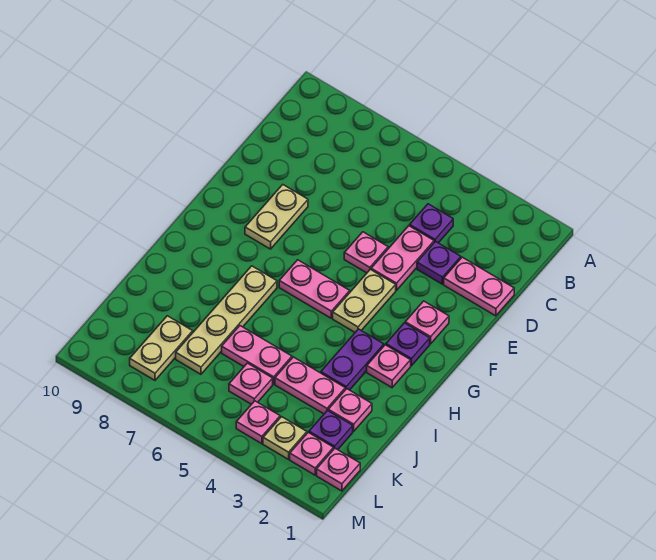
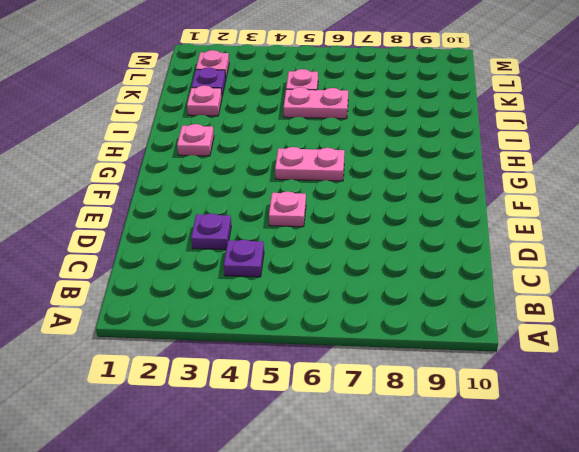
none -> pink 1x2 plate [444,257,514,316]
none -> pink 1x2 plate [371,226,434,290]
none -> tan 1x2 plate [245,185,308,249]

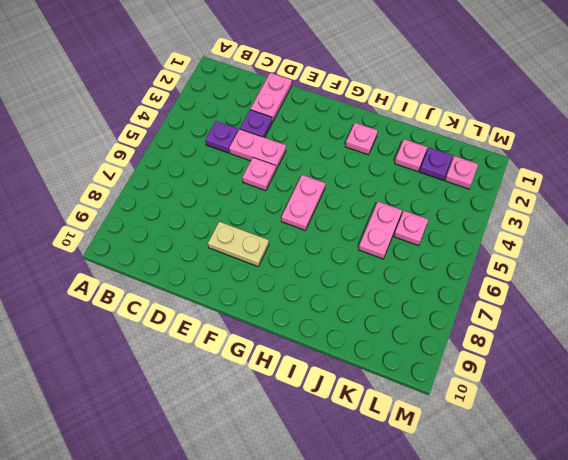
none -> pink 1x1 plate [405,301,449,344]
none -> tan 1x2 plate [333,270,396,332]
none -> purple 1x1 plate [386,323,430,366]

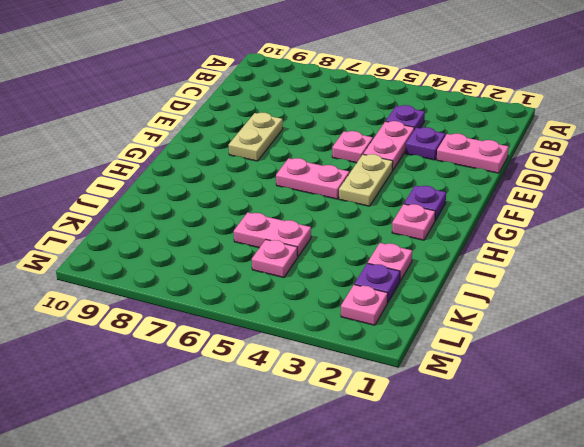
none -> pink 1x1 plate [405,301,449,344]
none -> purple 1x2 plate [321,329,384,390]
none -> tan 1x4 plate [176,266,277,374]

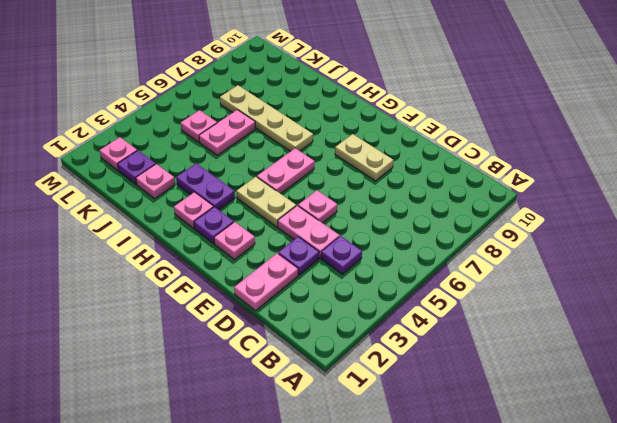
none -> pink 1x2 plate [275,357,345,414]
none -> tan 1x2 plate [130,316,193,380]
none -> pink 1x1 plate [317,448,360,491]

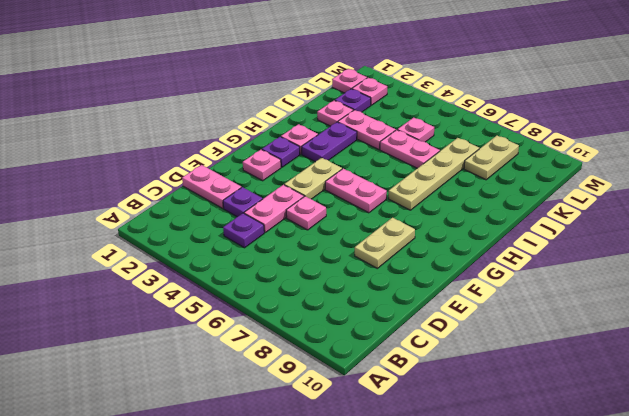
none -> tan 1x1 plate [263,417,307,459]
none -> pink 1x1 plate [236,401,280,444]

